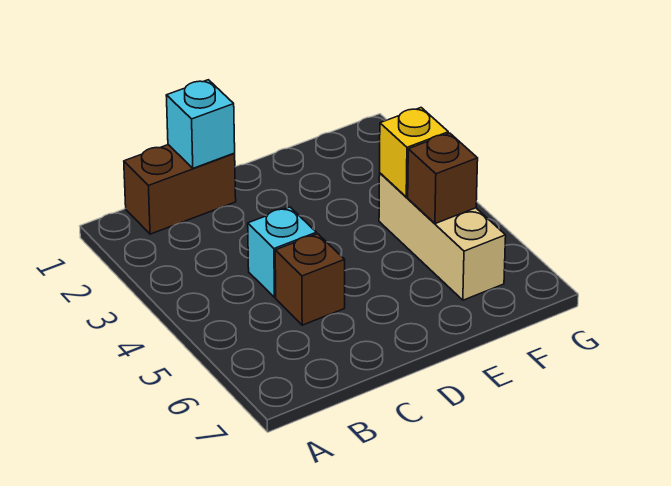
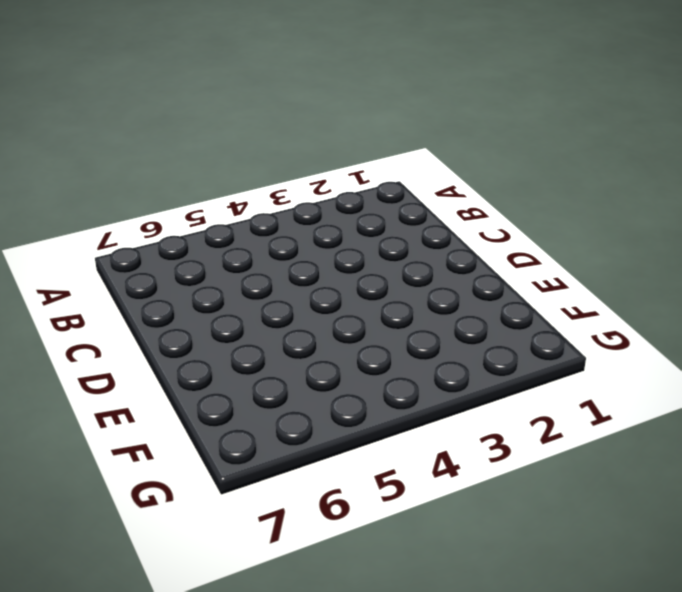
none -> brown 1x2 brick [124,145,236,234]
none -> cyan 1x1 brick [248,207,316,298]

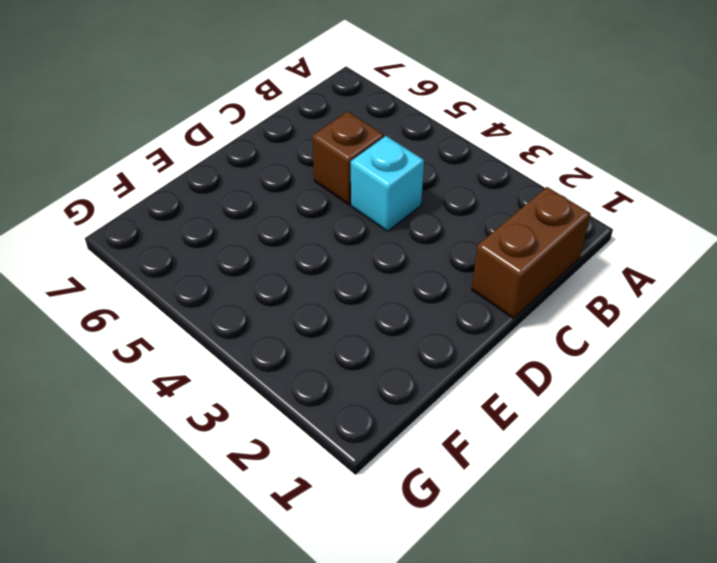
none -> tan 1x3 brick [379,173,506,300]
none -> cyan 1x1 brick [166,80,235,168]

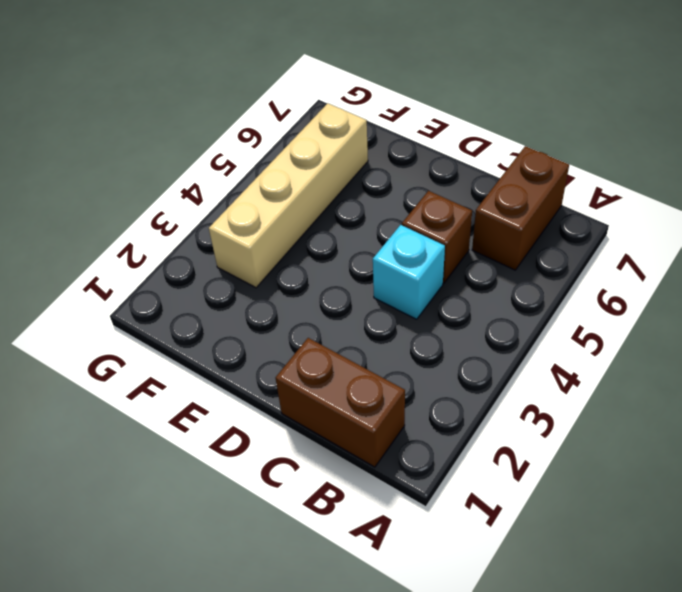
brown 1x2 brick [472,146,569,270] -> none
tan 1x4 brick [209,103,368,288] -> tan 1x3 brick [379,173,506,300]
none -> cyan 1x1 brick [166,80,235,168]
none -> yellow 1x1 brick [380,108,448,197]

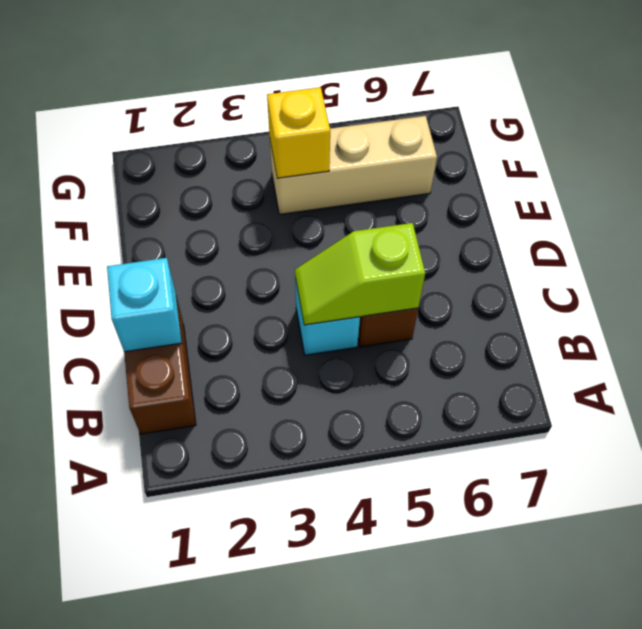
lime 1x2 slope [295,223,425,325] -> none
none -> brown 1x1 brick [408,133,478,224]

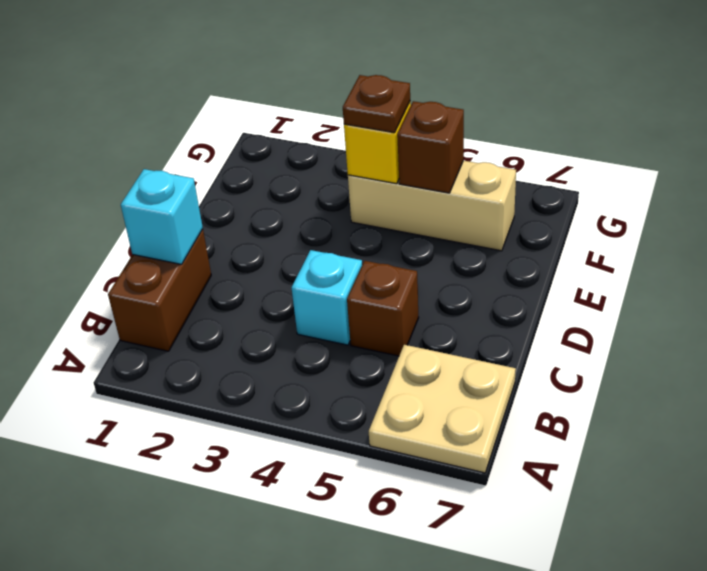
tan 2x2 plate [369,345,516,473] -> none
brown 1x1 plate [343,75,410,133] -> none

